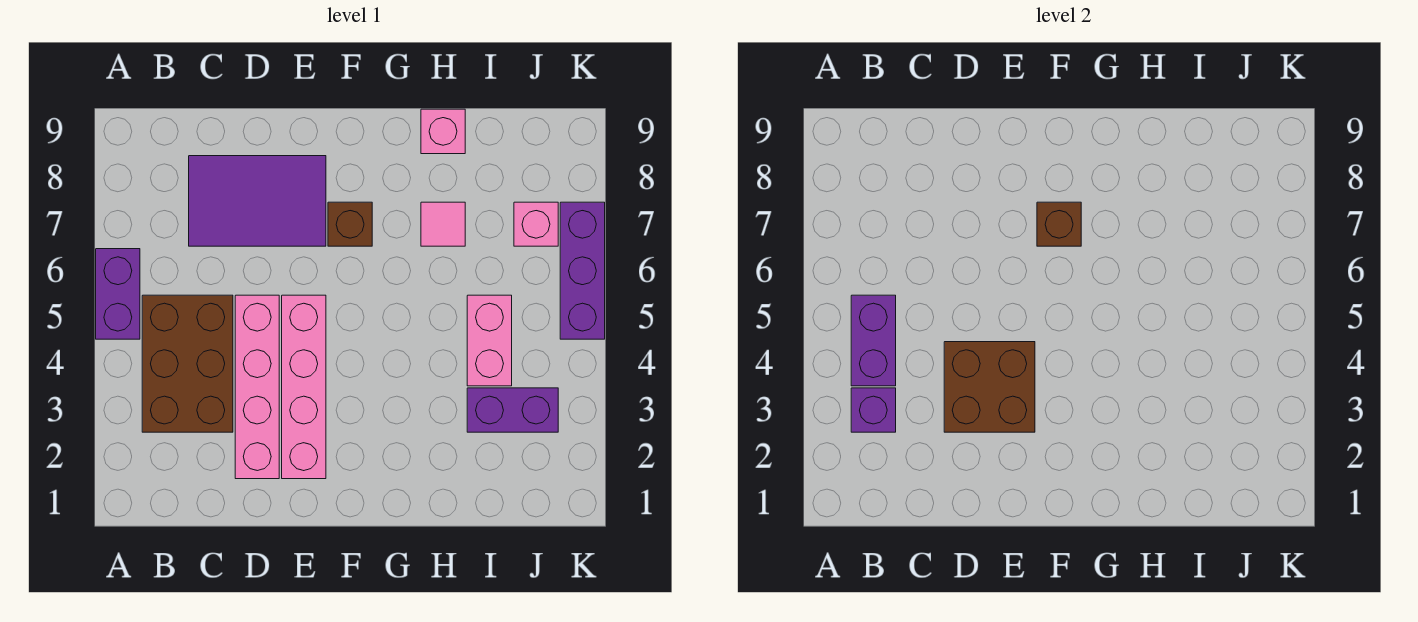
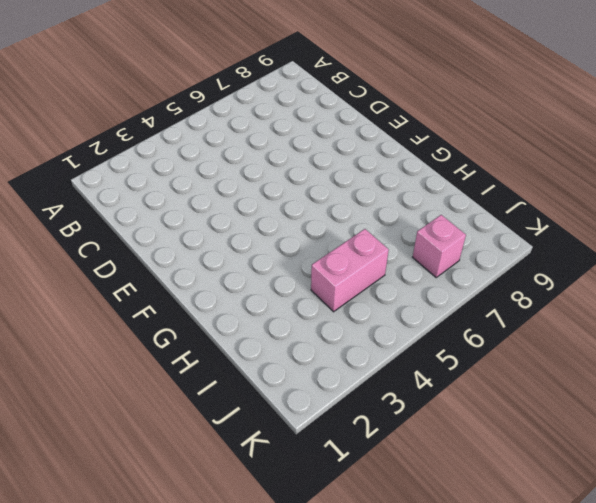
none -> purple 1x2 brick [96,249,140,339]
none -> brown 2x3 brick [142,295,233,432]
none -> purple 2x3 tile [189,156,326,246]

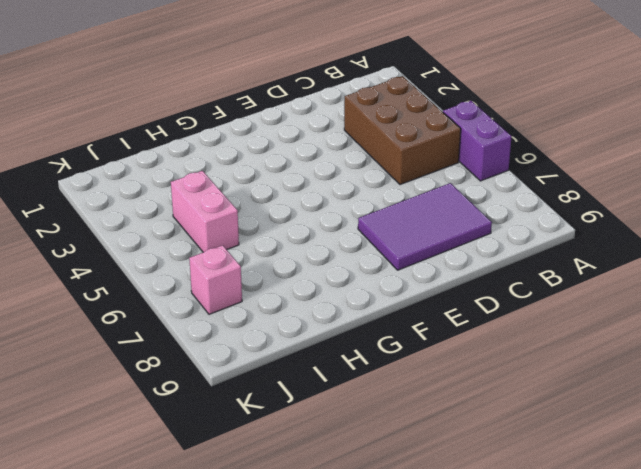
none -> pink 1x4 brick [235,295,279,479]
none -> pink 1x4 brick [282,295,326,479]
none -> brown 1x1 brick [328,202,372,246]

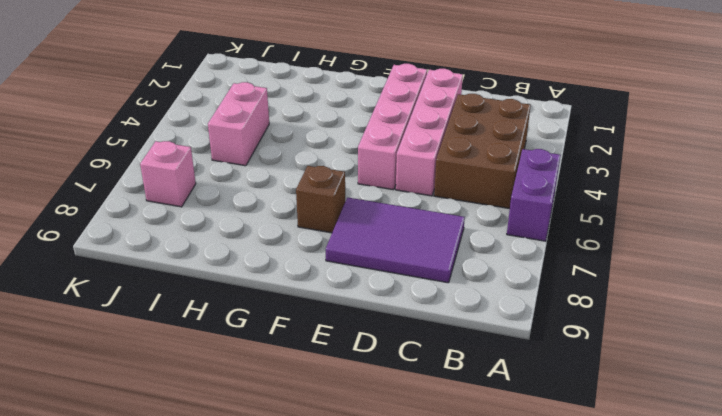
none -> pink 1x1 tile [421,202,465,246]
none -> pink 1x1 brick [421,109,465,154]
none -> purple 1x2 brick [467,388,558,432]

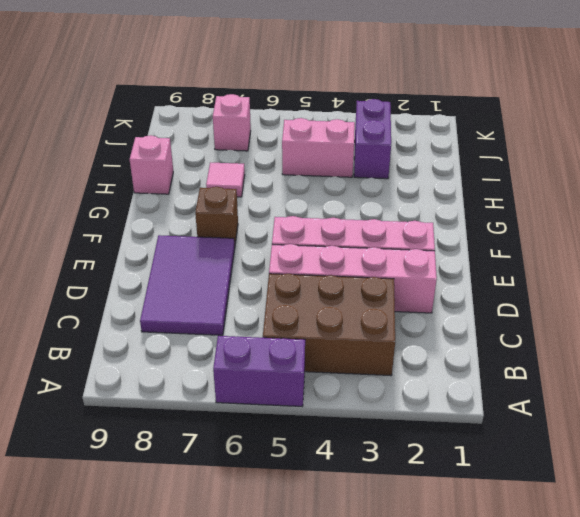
none -> purple 1x3 brick [560,202,605,339]
none -> purple 1x1 brick [851,388,896,432]
none -> purple 1x2 brick [851,295,896,386]

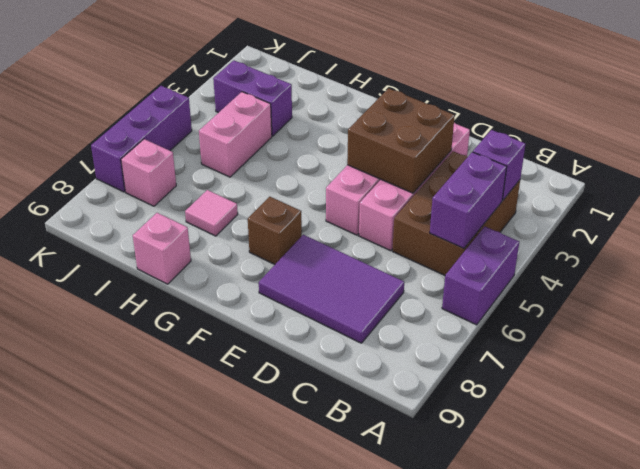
none -> brown 1x1 brick [1037,202,1081,246]

